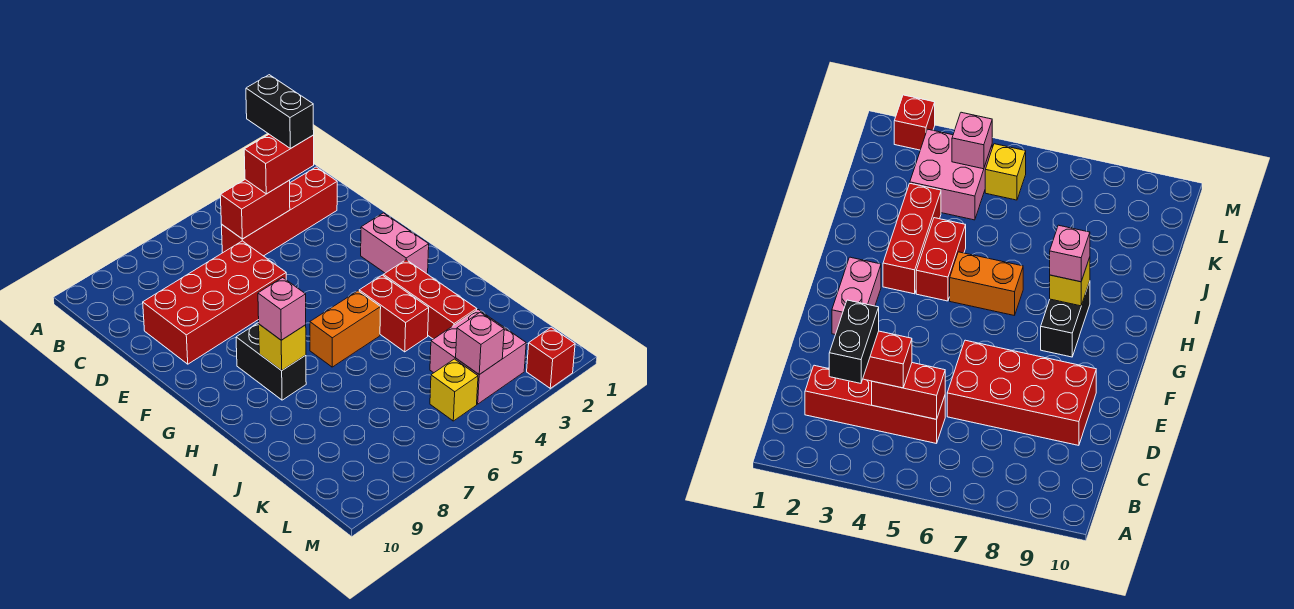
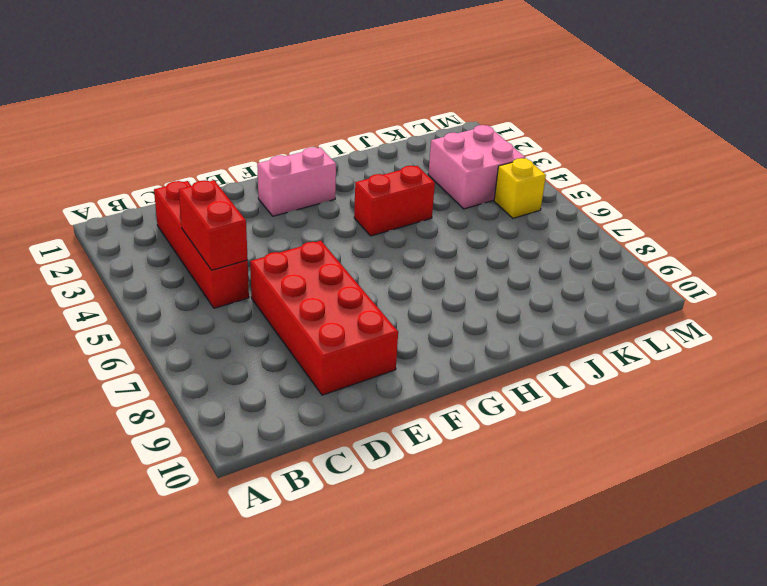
none -> black 1x2 brick [236,323,306,400]
none -> red 1x3 brick [383,260,477,339]
none -> orange 1x2 brick [310,291,381,367]

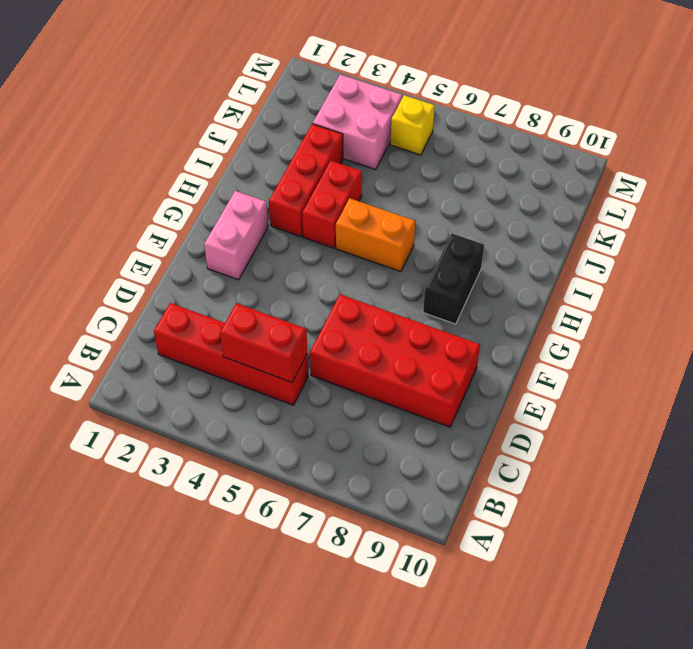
none -> red 1x1 brick [527,327,575,388]
none -> yellow 1x1 brick [259,324,306,371]
none -> pink 1x1 brick [456,312,504,375]

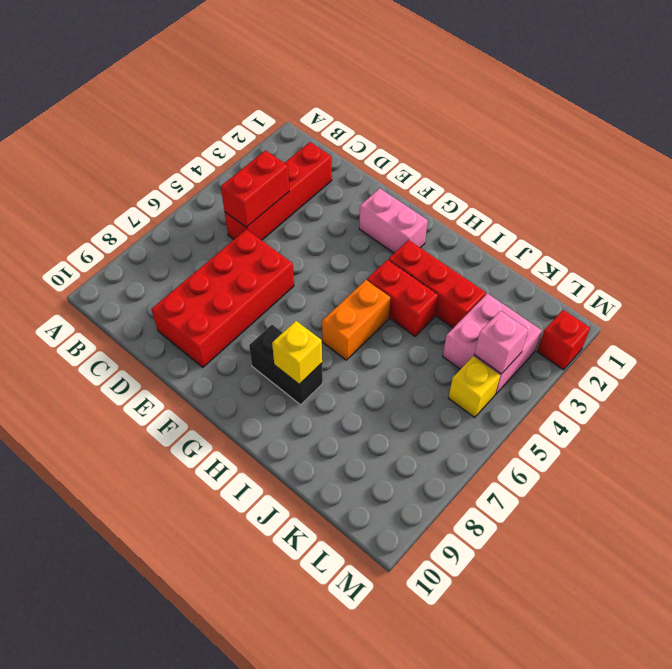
none -> red 1x2 brick [244,134,314,194]
none -> pink 1x1 brick [258,278,306,340]
none -> black 1x2 brick [246,75,314,149]

